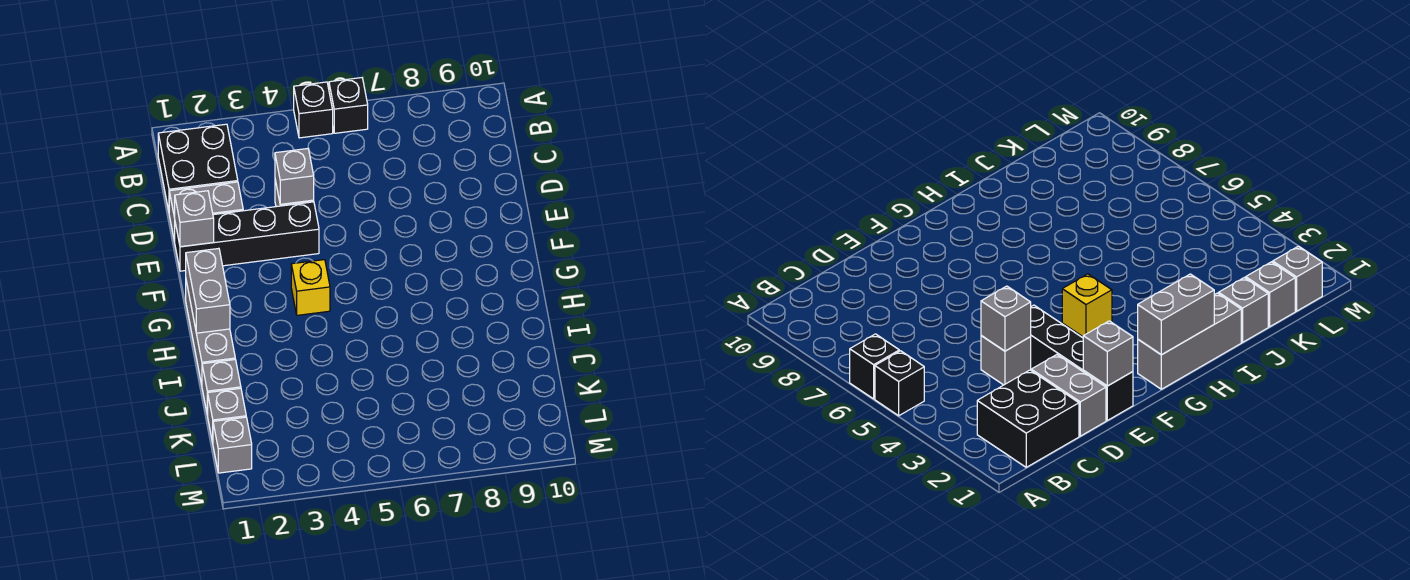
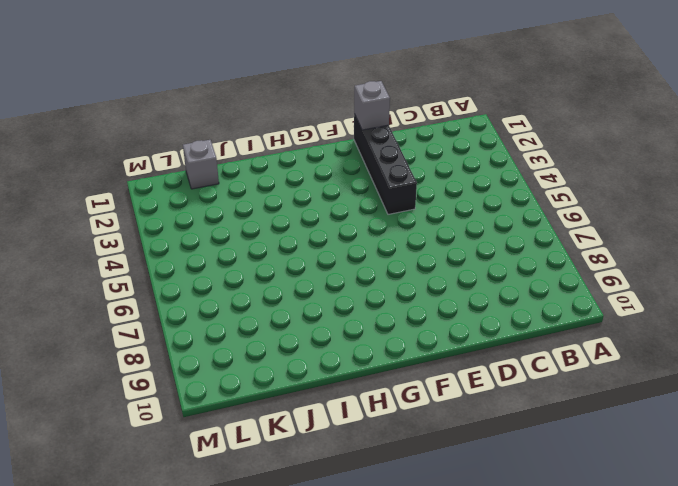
none -> black 1x1 brick [294,82,333,138]
none -> black 1x1 brick [329,78,368,133]
none -> black 2x2 brick [158,124,238,211]

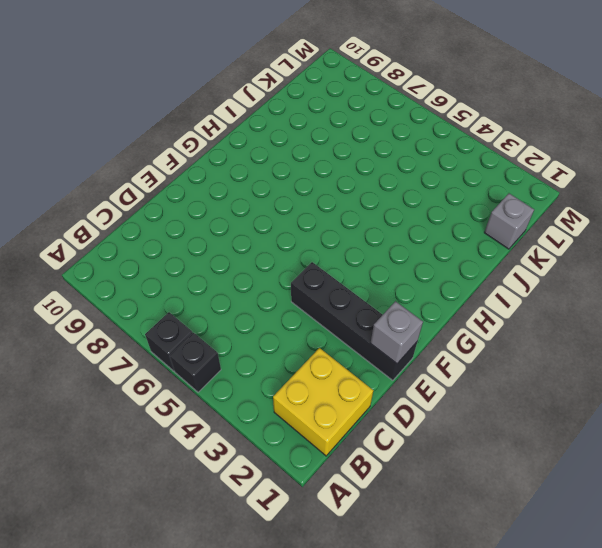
yellow 2x2 brick [273,348,373,456] -> black 2x2 brick [158,124,238,211]
none -> grey 1x2 brick [169,182,243,242]
none -> grey 1x1 brick [981,335,1031,385]
none -> grey 1x3 brick [186,281,235,385]

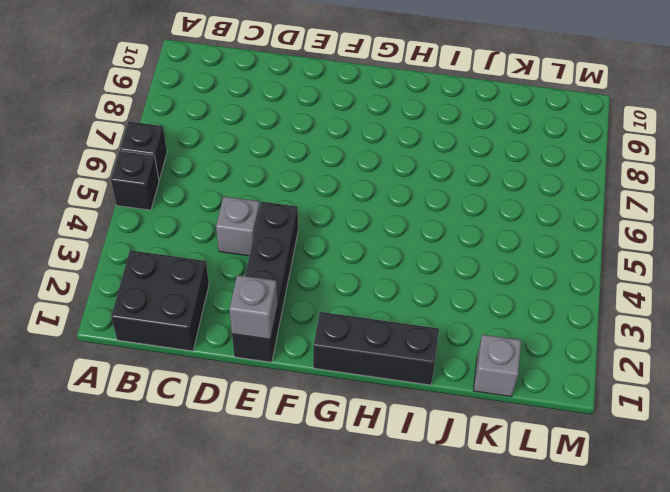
black 1x3 brick [313,312,439,385] -> grey 1x3 brick [186,281,235,385]
none -> grey 1x2 brick [169,182,243,242]
none -> yellow 1x1 brick [291,260,330,315]
none -> grey 1x1 brick [202,360,241,415]

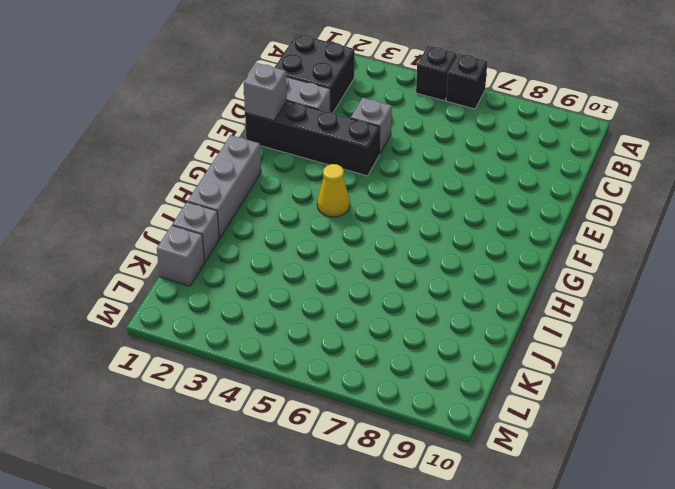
yellow 1x1 cone [317,164,350,217] -> yellow 1x1 brick [291,260,330,315]
none -> grey 1x1 brick [213,417,252,473]
none -> grey 1x1 brick [275,149,314,204]
none -> grey 1x2 brick [186,248,230,333]

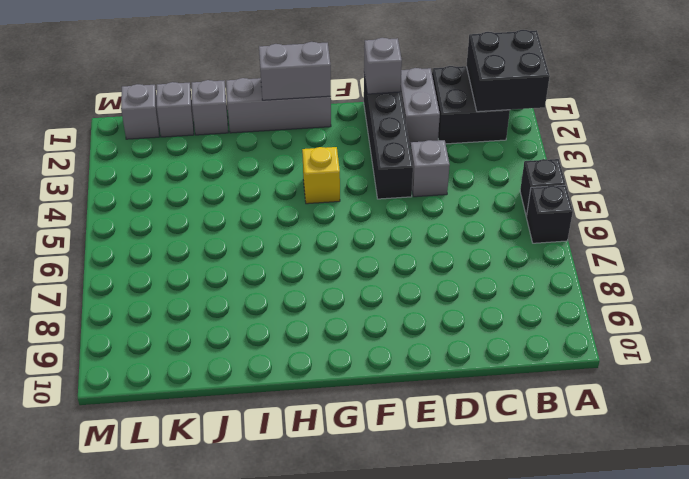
black 2x2 brick [467,30,550,112] -> none
none -> grey 1x1 brick [275,149,314,204]

